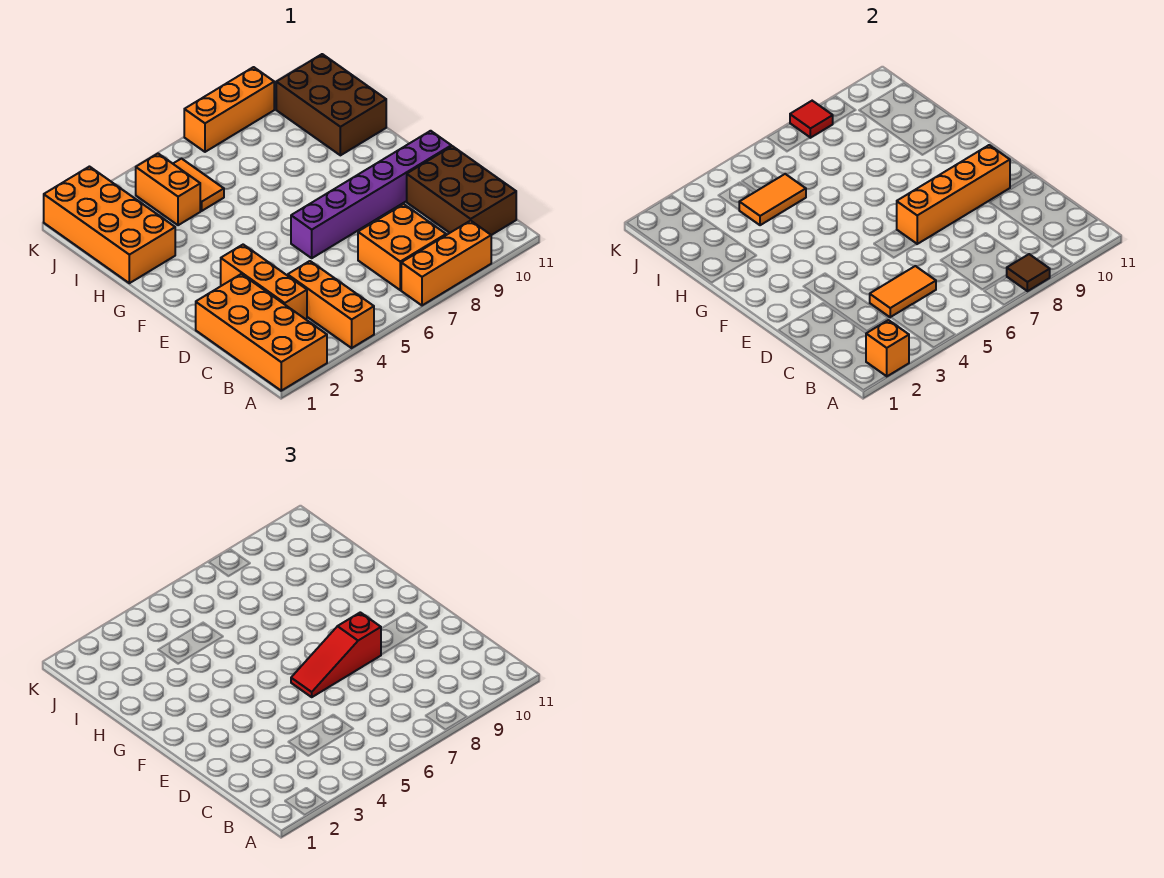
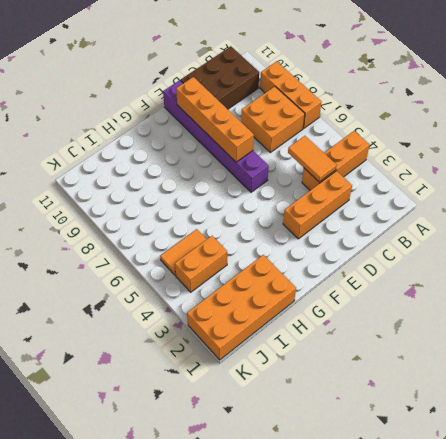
none -> orange 2x4 brick [196,274,327,391]
none -> brown 2x3 brick [276,54,386,155]
none -> orange 1x3 brick [184,67,274,152]

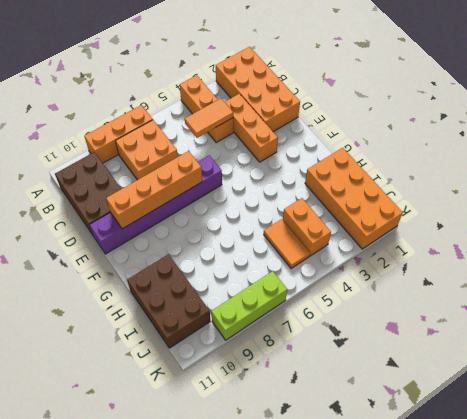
lime 1x3 brick [211,271,287,340] -> orange 1x3 brick [184,67,274,152]
none -> orange 1x1 brick [866,320,909,376]
none -> brown 1x1 tile [1007,254,1050,291]
none -> orange 1x2 tile [739,174,806,225]

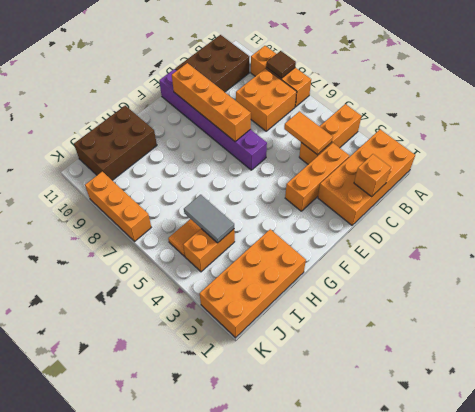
orange 1x1 brick [354,154,391,197] -> orange 1x1 brick moved to [866,320,909,376]
grey 1x2 tile [184,195,234,243] -> orange 1x2 tile [739,174,806,225]
none -> red 1x1 tile [790,101,833,138]
none -> red 1x3 slope [291,612,381,697]

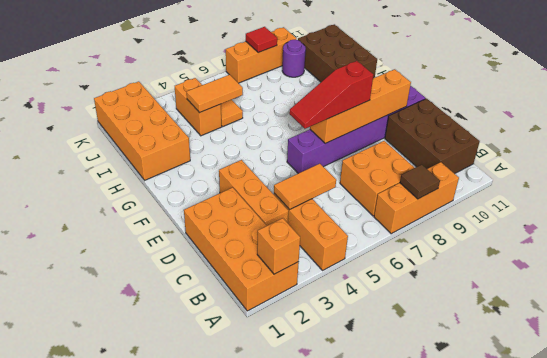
purple 1x1 round brick [282,40,306,77] -> none

